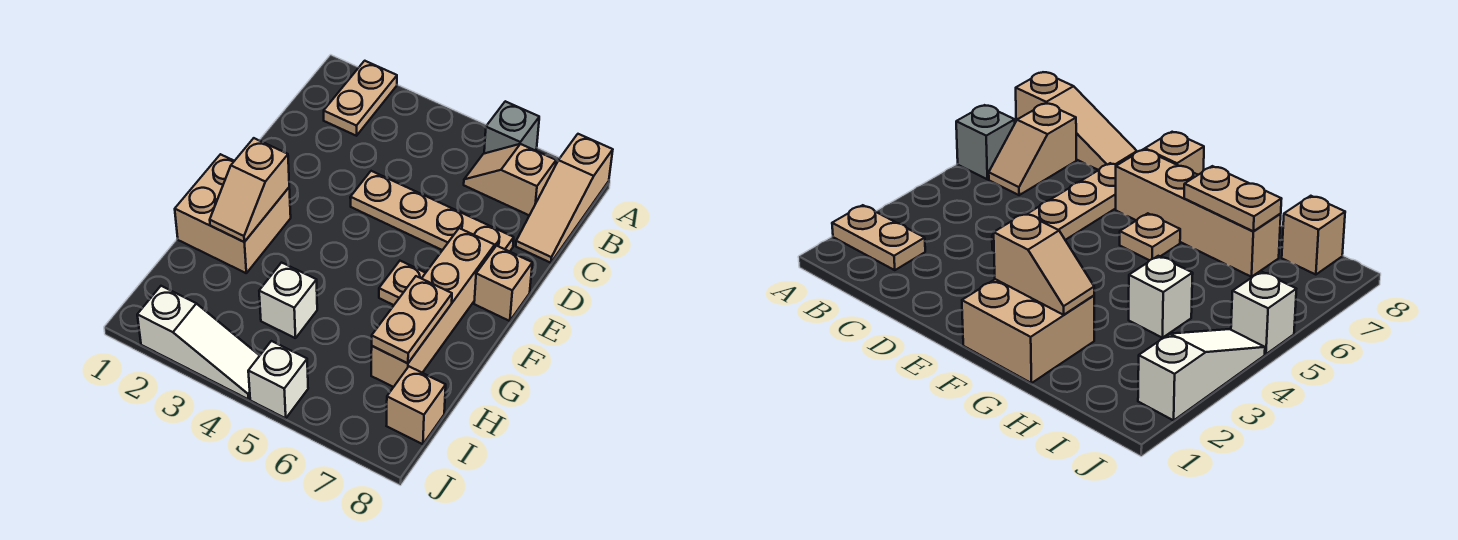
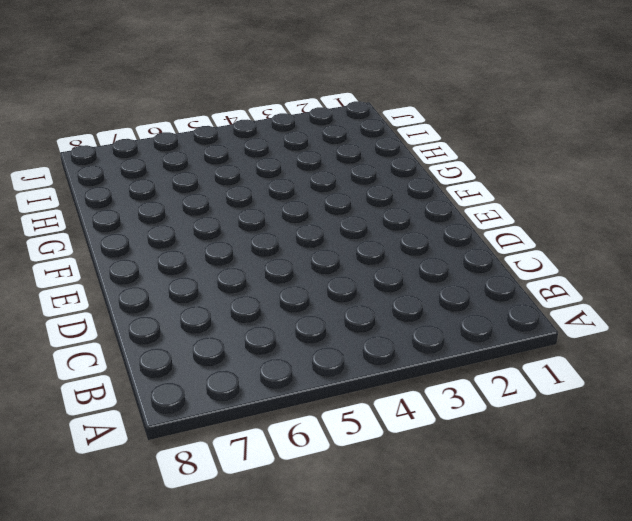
none -> tan 1x2 plate [324,61,397,136]
none -> grey 1x1 brick [484,101,539,153]
none -> tan 1x3 slope [516,134,613,263]

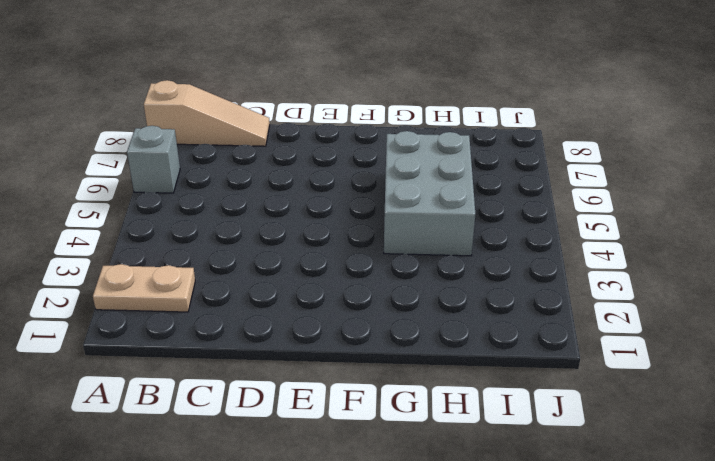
grey 2x3 brick [384,131,475,256] -> white 1x1 brick [259,263,317,338]
none -> tan 1x2 slope [464,144,556,215]
none -> tan 1x4 plate [350,171,514,252]
none -> tan 1x4 brick [371,228,495,387]

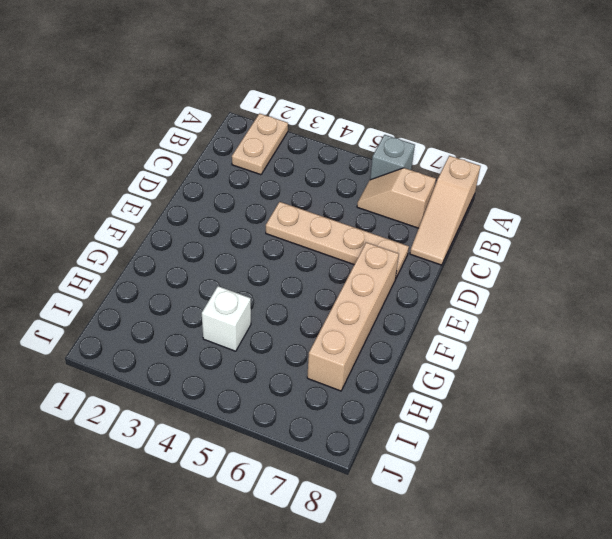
none -> tan 1x1 brick [474,246,532,321]
none -> tan 2x2 brick [175,154,291,273]
none -> tan 1x1 plate [379,261,425,305]

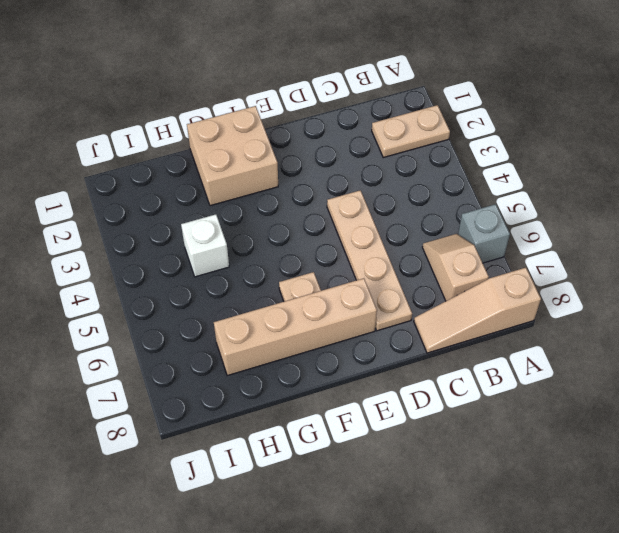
none -> tan 1x1 brick [474,246,532,321]
none -> tan 1x1 brick [387,367,446,444]
none -> white 1x3 slope [137,286,260,399]

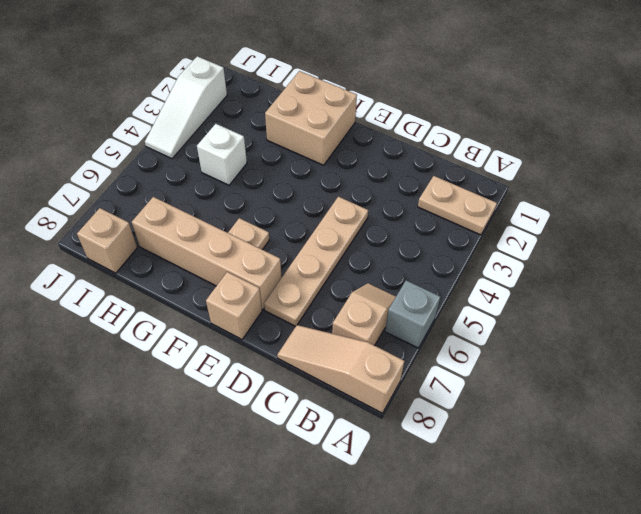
none -> white 1x1 brick [248,341,308,418]
none -> tan 1x2 slope [210,138,289,242]
none -> tan 1x2 plate [372,276,452,363]

